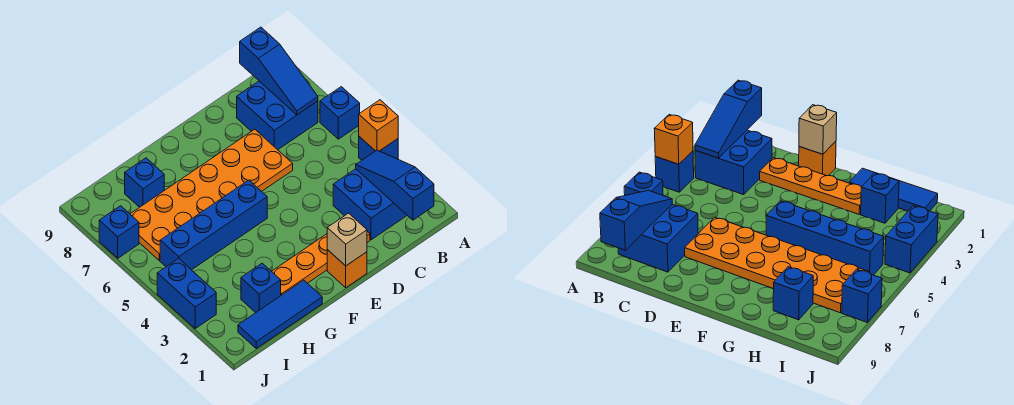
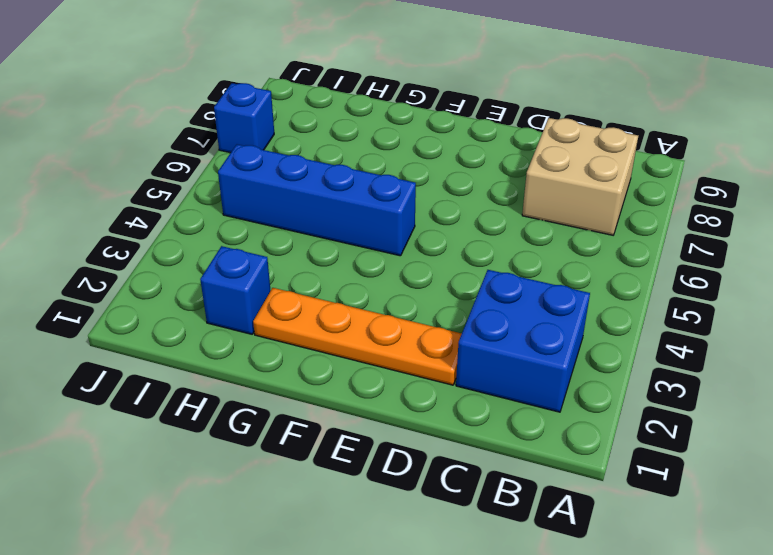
tan 2x2 brick [522,118,638,235] -> blue 2x2 brick [237,81,318,150]
none -> blue 1x1 brick [359,137,398,160]
none -> blue 1x1 brick [320,87,360,139]
none -> orange 2x6 plate [130,129,293,261]

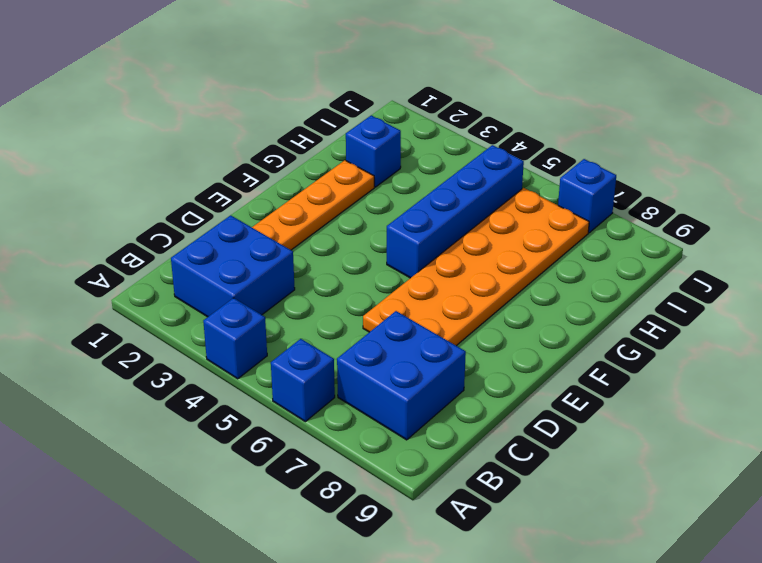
none -> orange 1x1 brick [327,250,367,288]
none -> blue 1x3 tile [238,280,322,348]
none -> blue 1x1 brick [125,158,164,207]

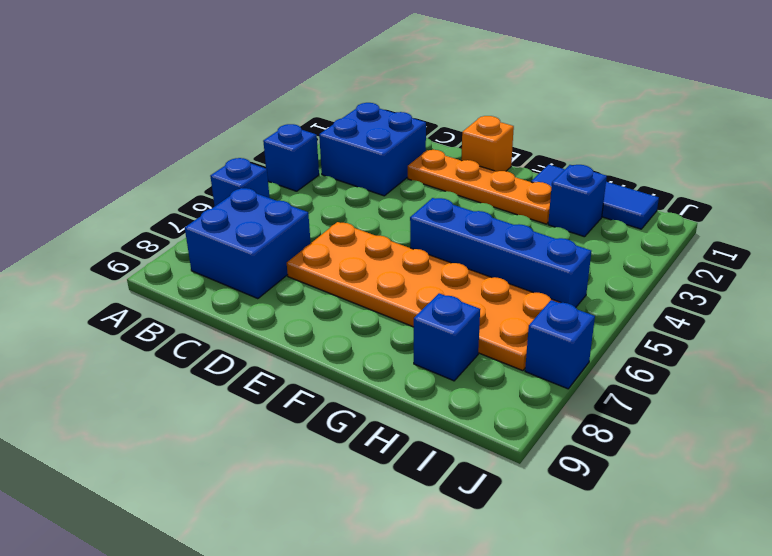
none -> blue 1x2 brick [157,258,216,329]
none -> orange 1x1 brick [359,100,398,151]
none -> blue 1x3 slope [356,150,434,220]

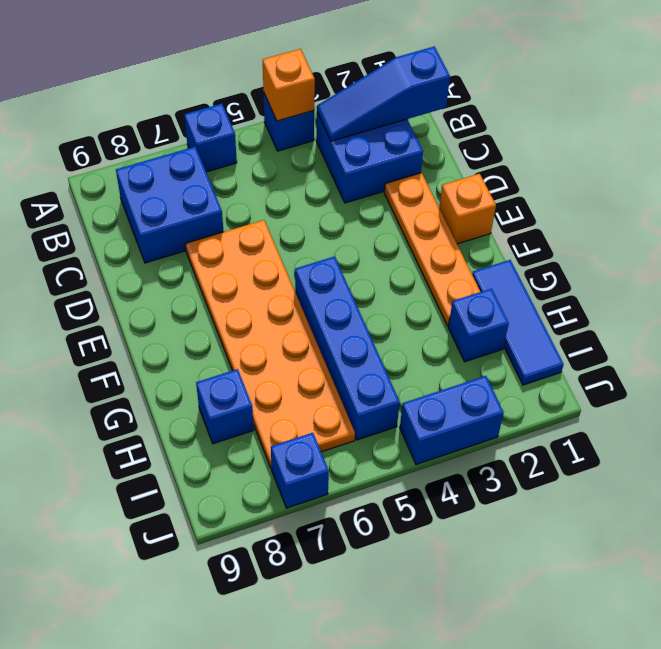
none -> blue 1x3 slope [240,27,318,115]
none -> tan 1x1 brick [327,213,367,266]

